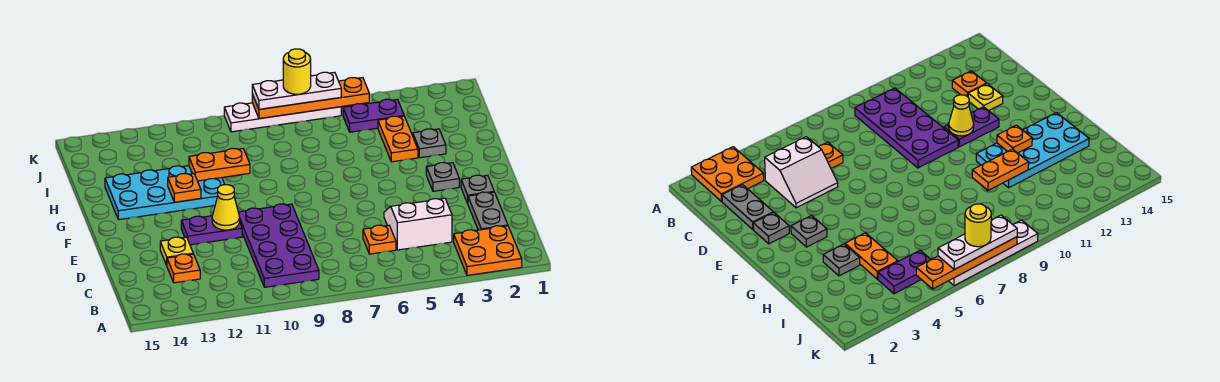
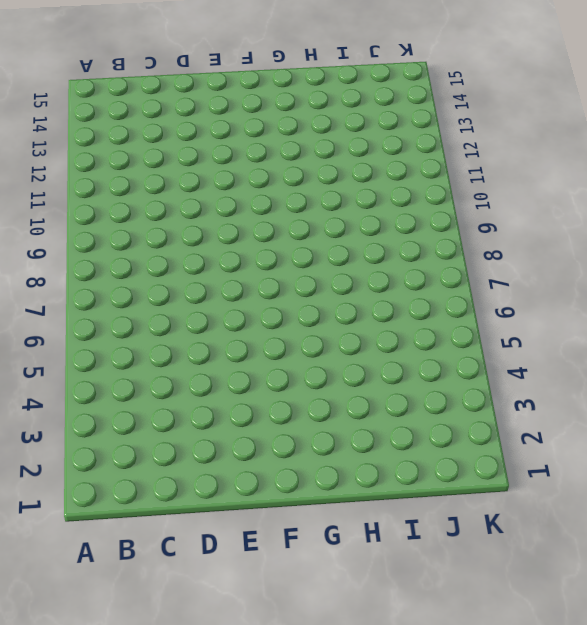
none -> orange 2x2 plate [454,226,522,275]
none -> purple 2x4 plate [238,204,319,287]
none -> grey 1x2 plate [468,192,508,230]

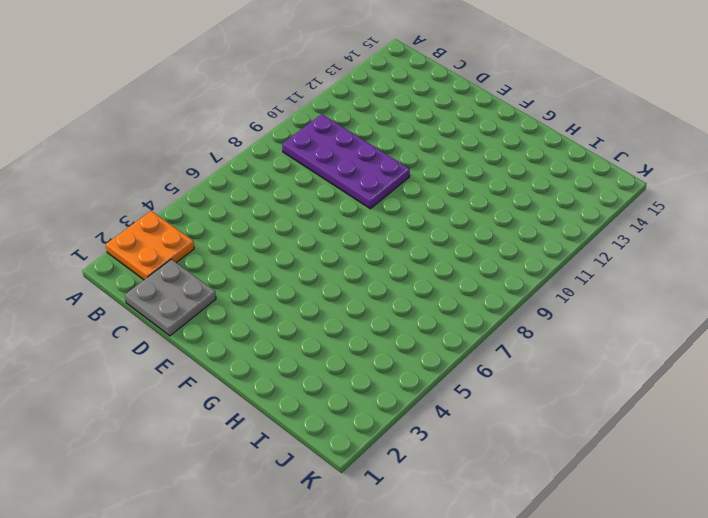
grey 2x2 plate [125,259,216,336] -> grey 1x2 plate [468,192,508,230]
none -> white 2x2 slope [384,198,452,250]
none -> orange 1x1 plate [363,225,396,254]
none -> orange 1x1 plate [167,254,200,283]

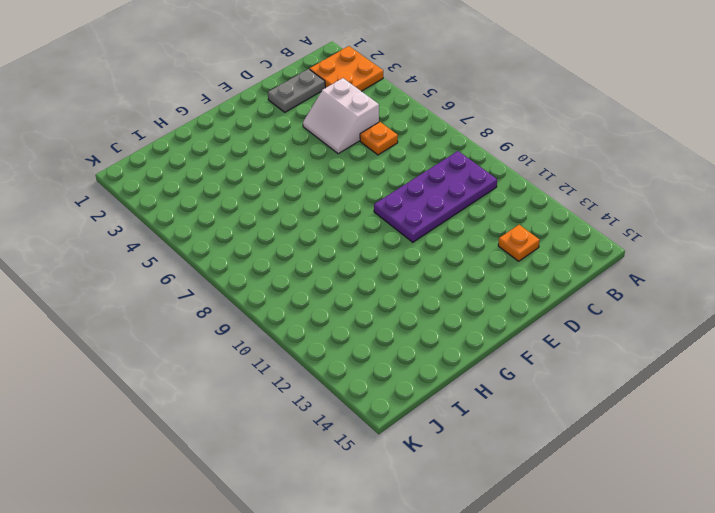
none -> yellow 1x1 plate [160,237,193,265]
none -> grey 1x1 plate [461,175,494,203]
none -> purple 1x2 plate [181,216,242,245]

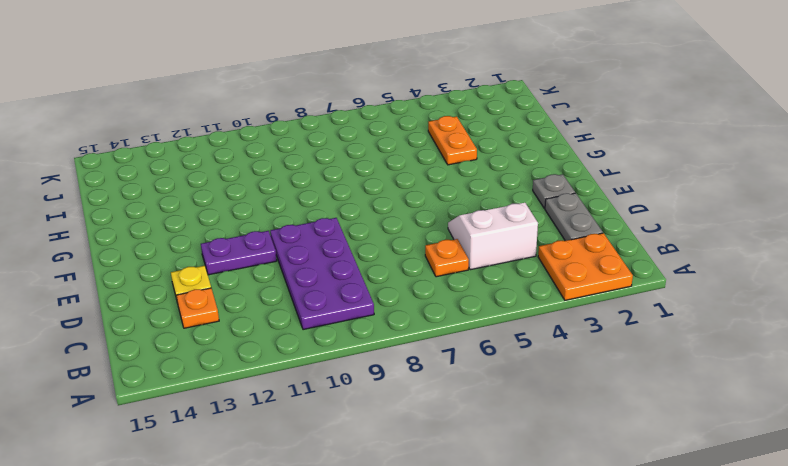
none -> grey 1x1 plate [426,163,459,191]
none -> cyan 2x4 plate [105,166,225,220]
none -> grey 1x1 plate [413,129,446,158]

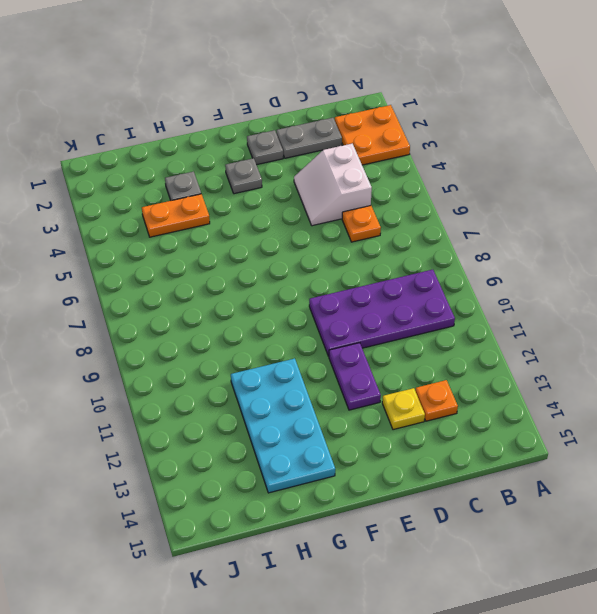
none -> purple 1x2 plate [343,99,404,132]
none -> white 1x4 plate [224,103,341,132]
none -> yellow 1x1 cone [212,185,240,230]

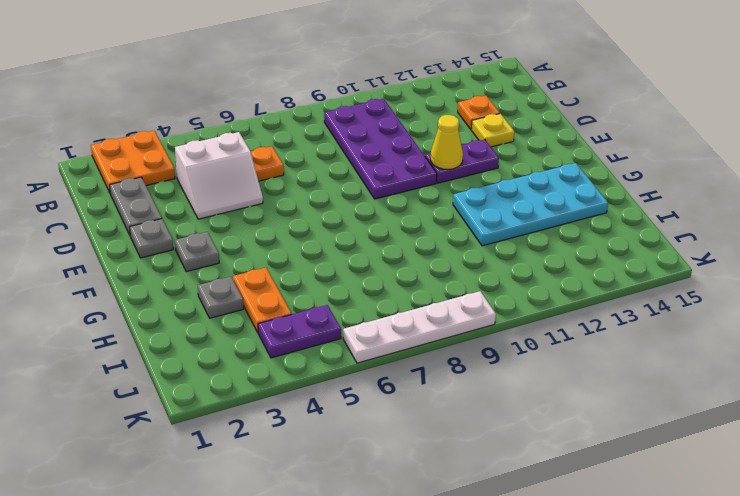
none -> orange 1x1 plate [168,174,201,202]
none -> orange 1x2 plate [189,148,250,181]
none -> orange 1x4 plate [252,78,369,119]

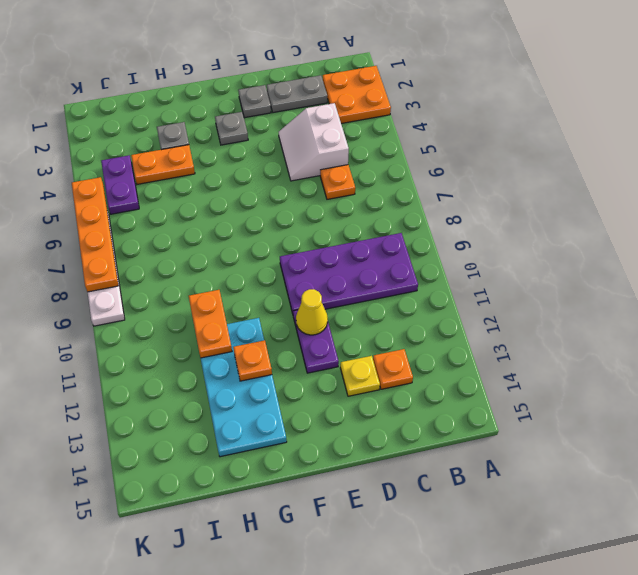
none -> white 1x3 plate [252,72,341,109]
none -> yellow 1x1 round brick [283,49,311,94]

